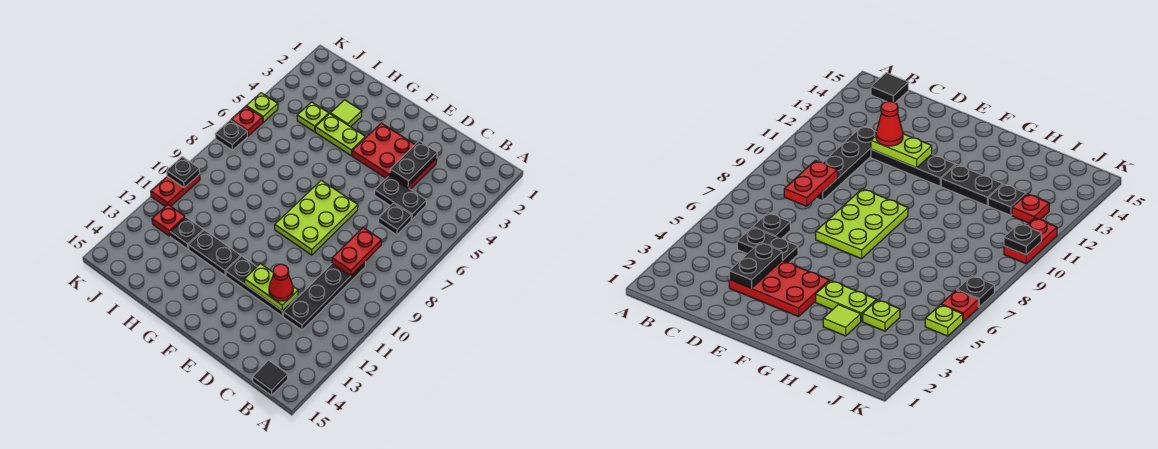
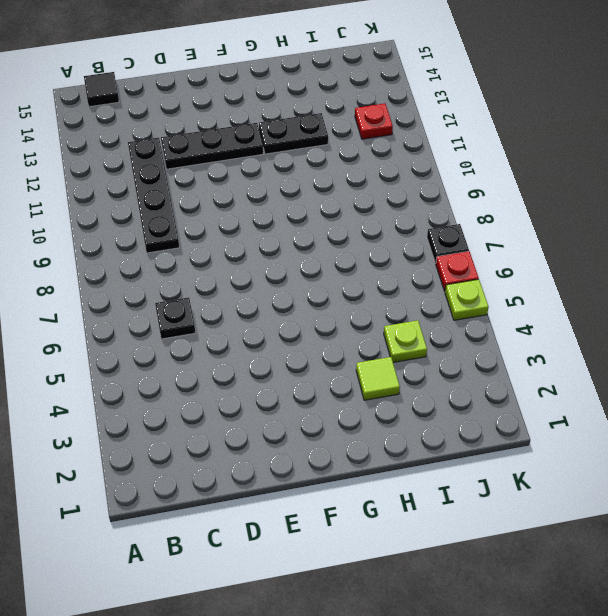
none -> black 1x2 plate [374,176,427,220]
none -> red 2x3 plate [352,123,437,189]
none -> lime 2x3 plate [275,180,358,255]

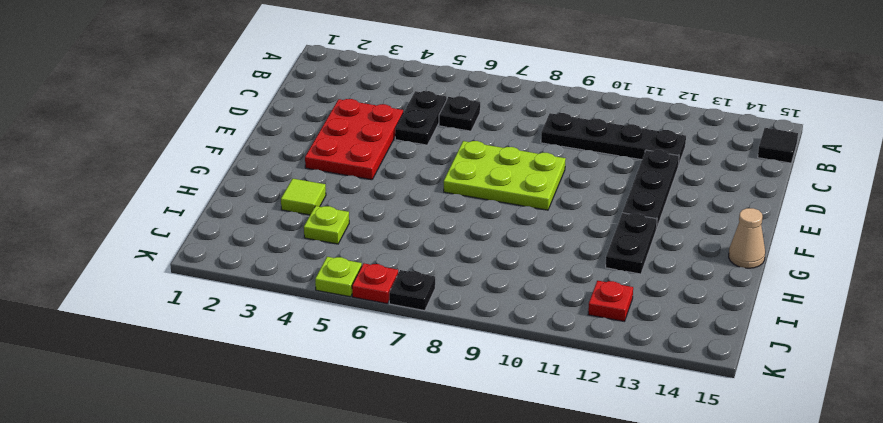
tan 1x1 cone [729,208,765,268] -> none
none -> lime 1x2 plate [315,114,365,155]
none -> black 1x1 plate [170,217,203,249]
none -> red 1x2 plate [151,174,200,206]

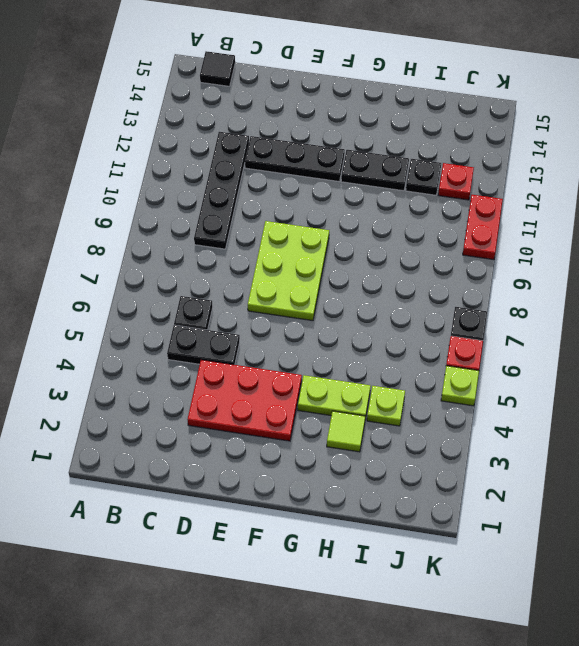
none -> red 1x2 plate [332,228,382,276]
none -> black 1x2 plate [390,141,437,186]
none -> lime 1x2 plate [245,264,298,311]

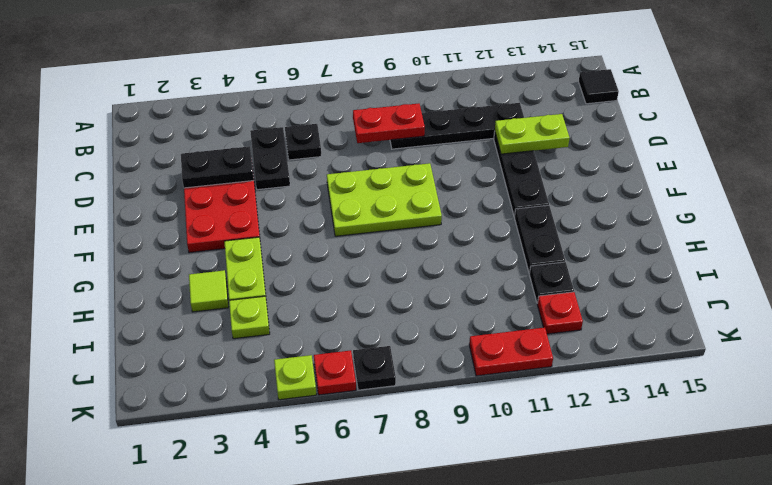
lime 1x2 plate [495,114,569,154] -> lime 1x2 plate turned to [245,264,298,311]
none -> black 1x1 plate [167,157,200,188]
none -> red 1x1 cone [269,264,293,301]

